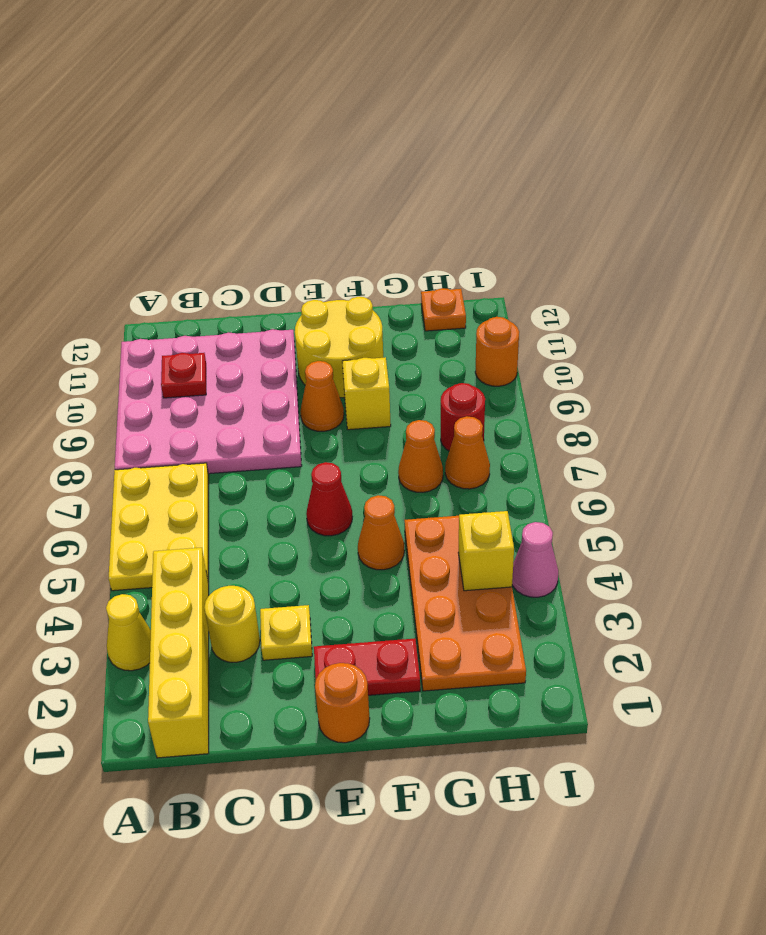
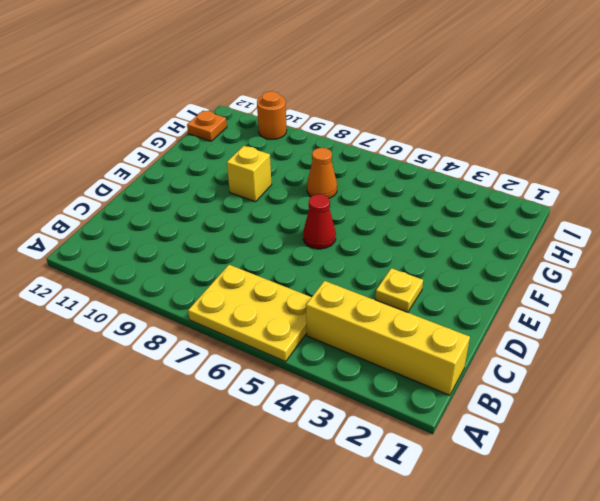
none -> yellow 1x1 cone [106,594,151,671]
none -> pink 4x4 plate [115,329,302,474]
none -> yellow 1x1 round brick [204,586,260,662]

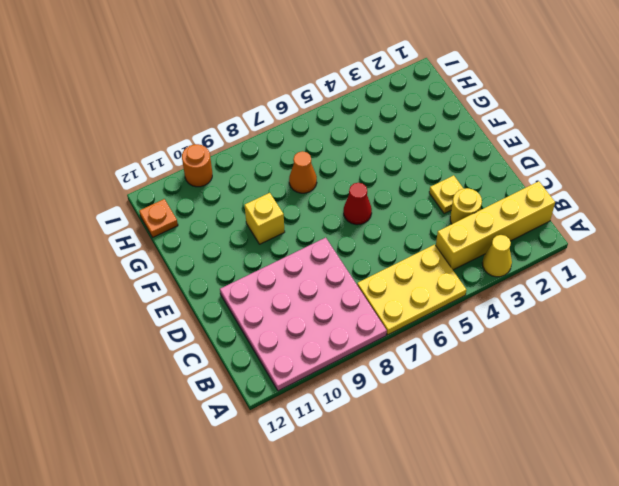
none -> orange 1x1 round brick [315,663,370,743]
none -> red 1x2 plate [314,639,420,695]
none -> orange 1x1 cone [300,361,344,431]

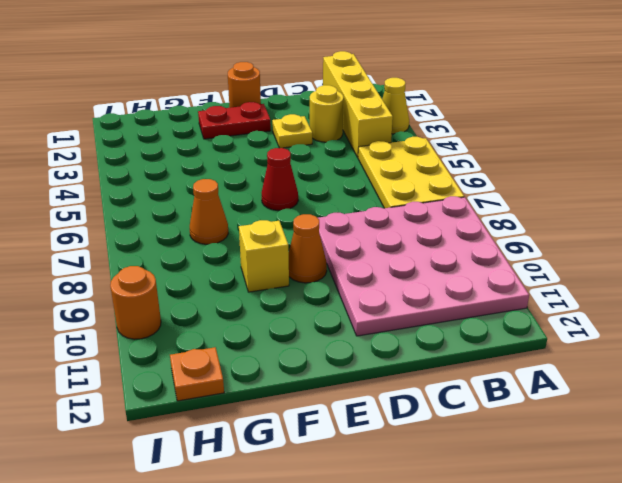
none -> yellow 2x2 round brick [295,297,383,398]
none -> orange 1x1 cone [358,495,404,570]
none -> orange 2x4 plate [404,516,526,691]

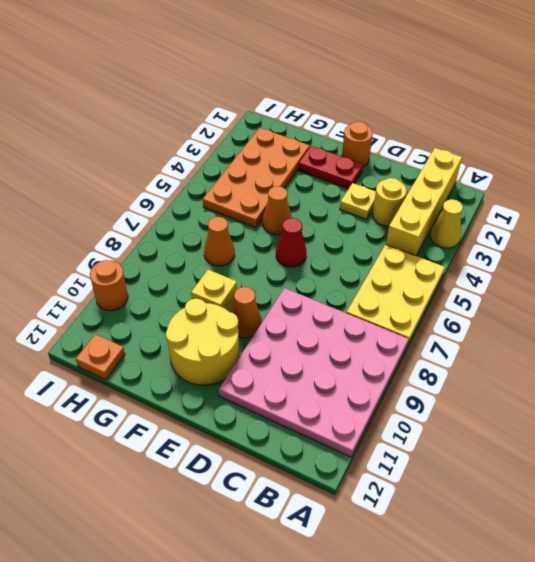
none -> orange 1x1 cone [445,416,490,489]
none -> red 1x1 round brick [441,383,485,451]
none -> pink 1x1 cone [512,522,558,597]

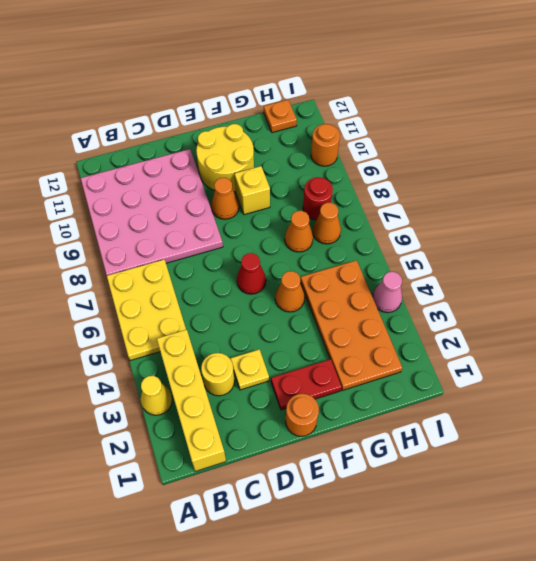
none -> red 1x1 plate [161,353,206,398]
none -> yellow 1x1 brick [458,511,514,591]

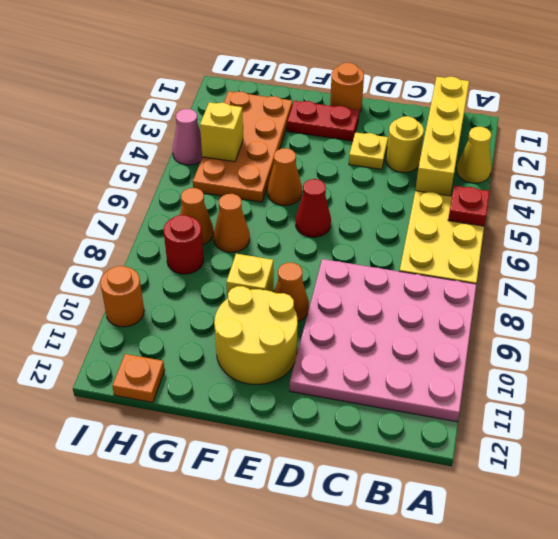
red 1x1 plate [448,186,490,226] -> red 1x1 plate moved to [161,353,206,398]

